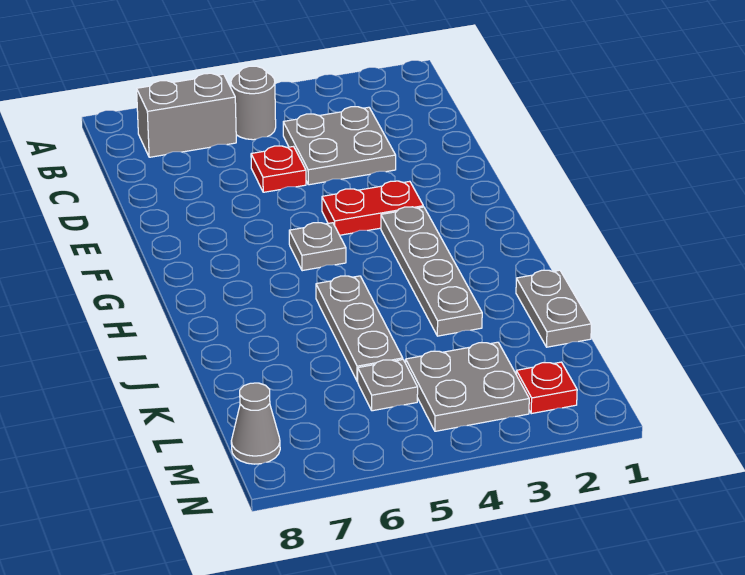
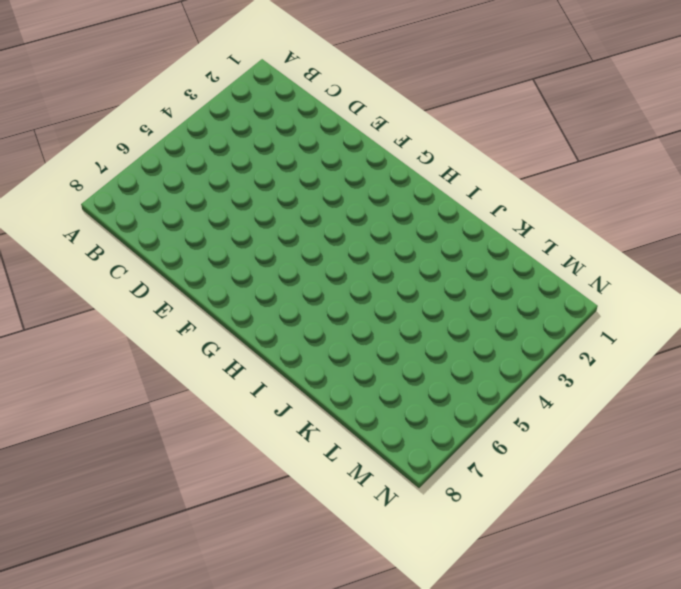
none -> grey 1x1 round brick [231,66,276,140]
none -> grey 1x2 brick [137,73,236,157]
none -> grey 2x2 plate [283,107,396,185]

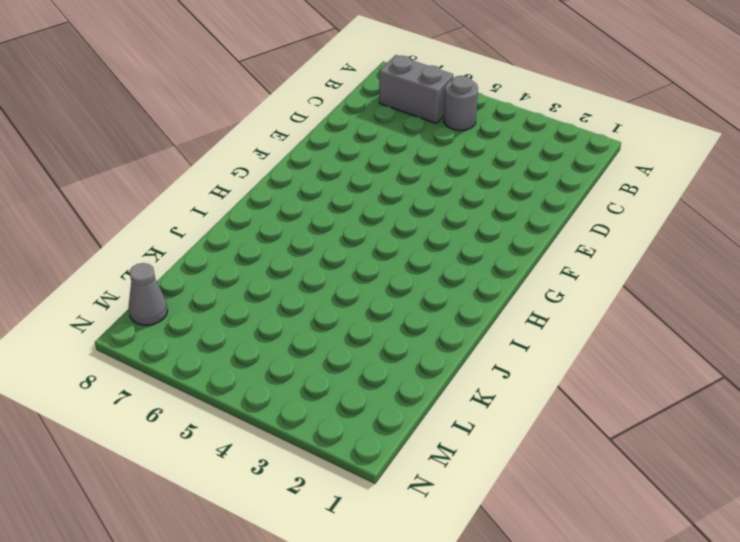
none -> grey 2x2 plate [283,107,396,185]
none -> red 1x1 plate [251,146,306,192]
none -> red 1x2 plate [322,181,423,235]

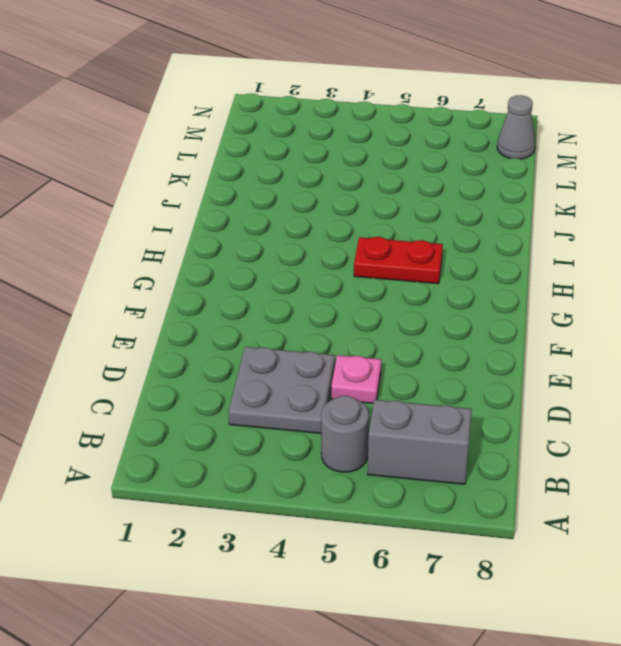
pink 1x1 plate [331,355,381,403] -> red 1x1 plate [251,146,306,192]
red 1x2 plate [354,237,443,284] -> red 1x2 plate moved to [322,181,423,235]
none -> grey 1x4 plate [381,207,482,336]
none -> grey 1x1 plate [289,223,346,271]
none -> grey 1x3 plate [316,276,403,382]

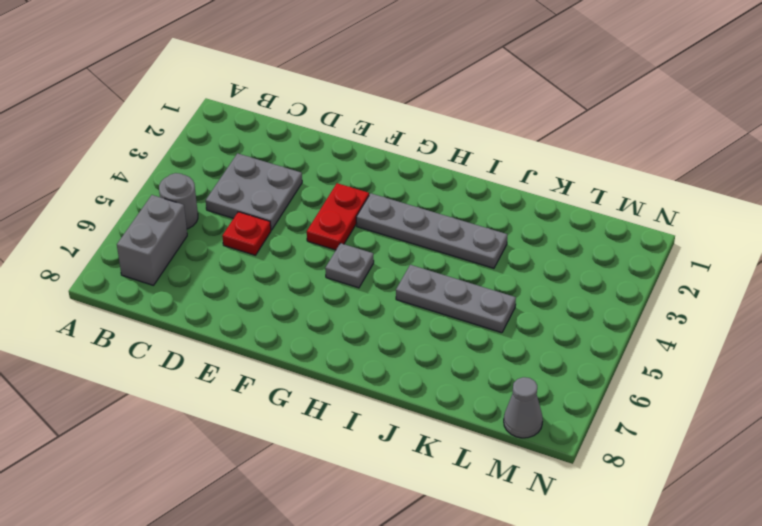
none -> grey 1x2 plate [516,270,592,347]
none -> grey 2x2 plate [406,342,529,431]
none -> grey 1x1 plate [358,360,418,411]

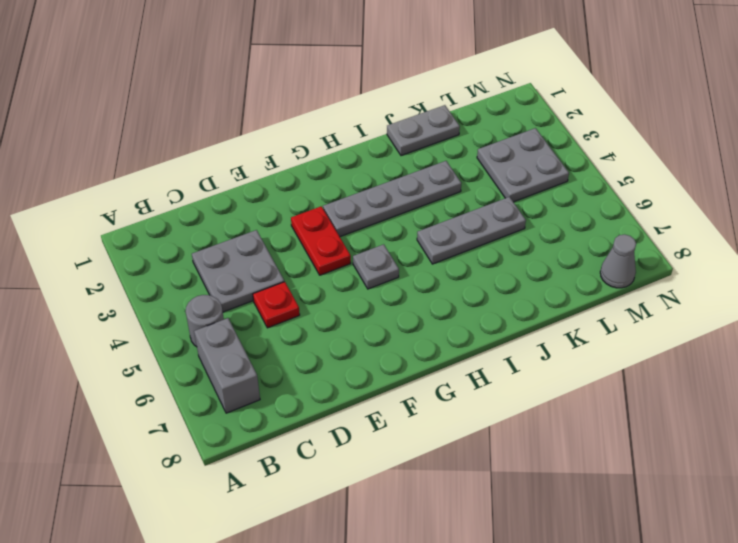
none -> grey 1x1 plate [358,360,418,411]
none -> red 1x1 plate [516,362,577,414]

